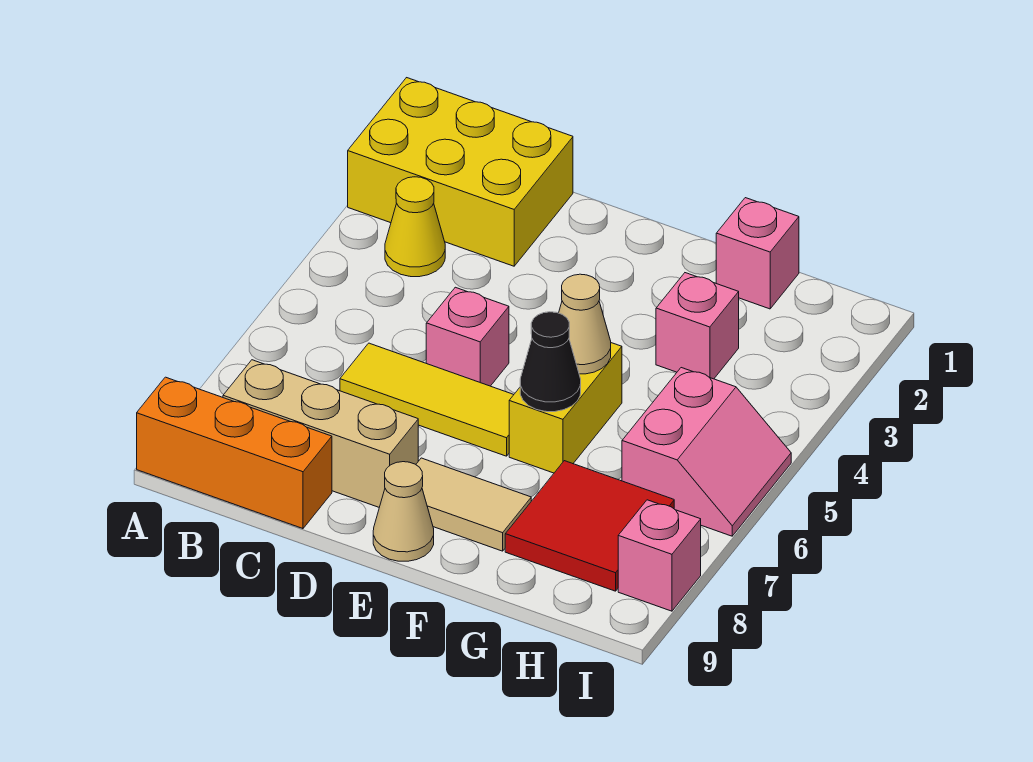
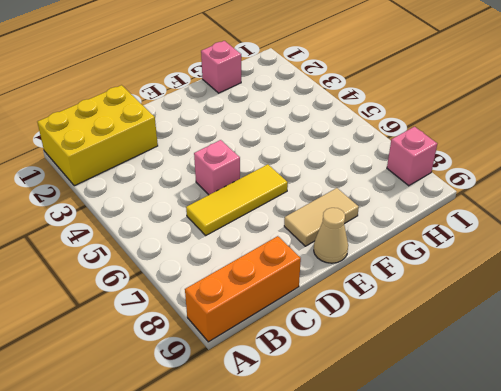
none -> yellow 1x1 cone [385,177,445,277]
none -> tan 1x3 brick [223,360,418,507]
none -> yellow 1x2 brick [509,343,622,473]

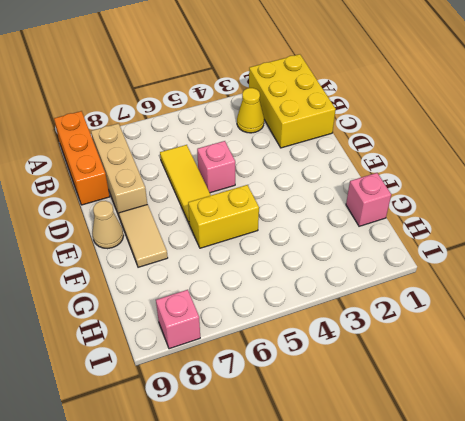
none -> pink 1x1 brick [656,273,739,379]
none -> red 2x2 tile [505,461,674,591]
none -> pink 2x2 slope [622,368,791,536]

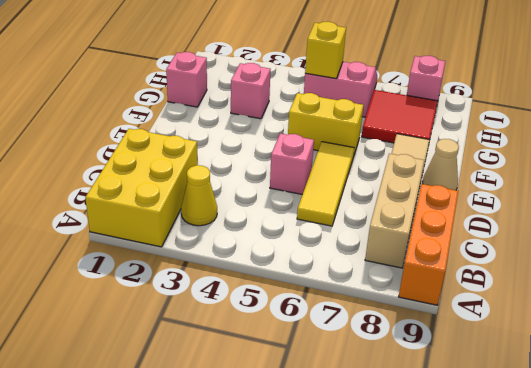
yellow 1x1 brick [305,22,346,79] -> none
none -> tan 1x1 cone [559,274,611,374]
none -> black 1x1 cone [520,312,581,412]

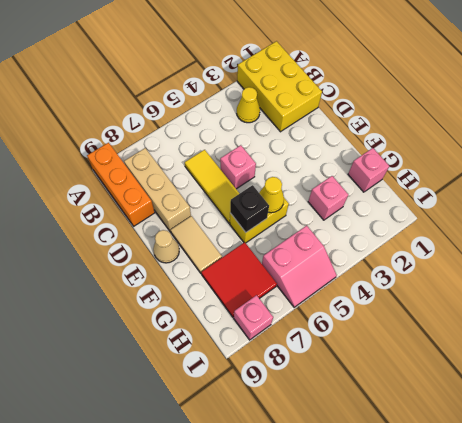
yellow 1x1 cone [260,177,284,213] -> tan 1x1 cone [559,274,611,374]
black 1x1 brick [230,185,269,232] -> black 1x1 cone [520,312,581,412]

